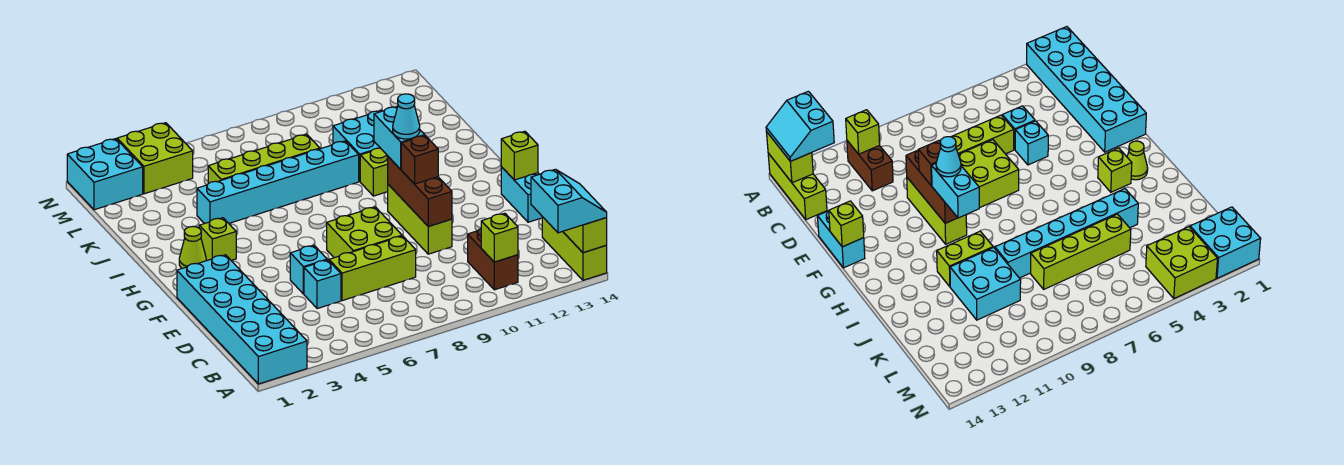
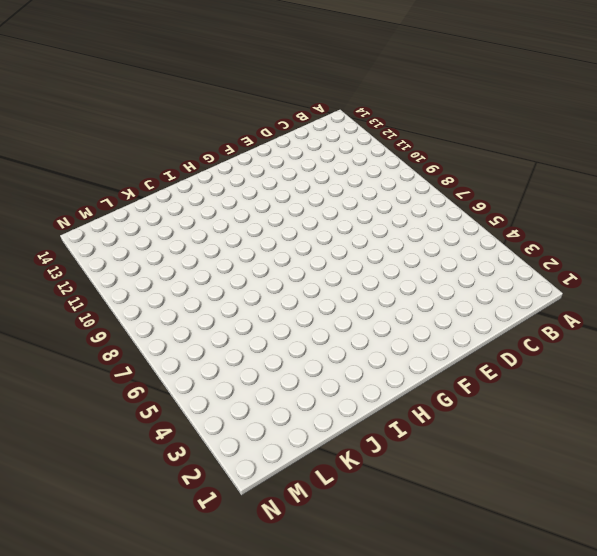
none -> cyan 2x6 brick [177,255,307,384]
none -> lime 1x3 brick [542,217,607,280]
none -> brown 1x2 brick [468,229,518,290]

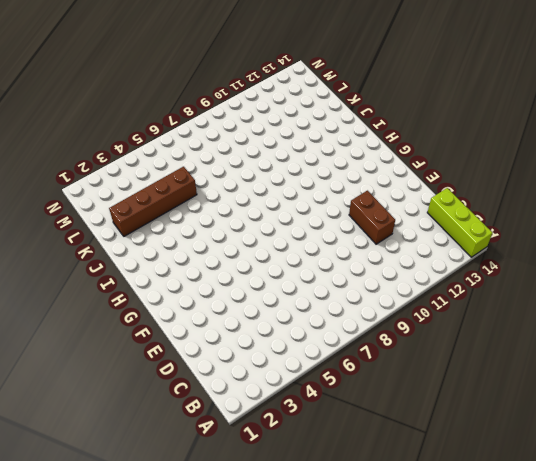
brown 1x2 brick [349,191,395,244] -> brown 1x2 brick moved to [468,229,518,290]
brown 1x4 brick [109,167,197,236] -> lime 1x4 brick [208,134,320,183]
none -> cyan 2x6 brick [177,255,307,384]
none -> cyan 1x1 brick [304,260,341,309]
none -> lime 1x3 brick [329,236,416,301]

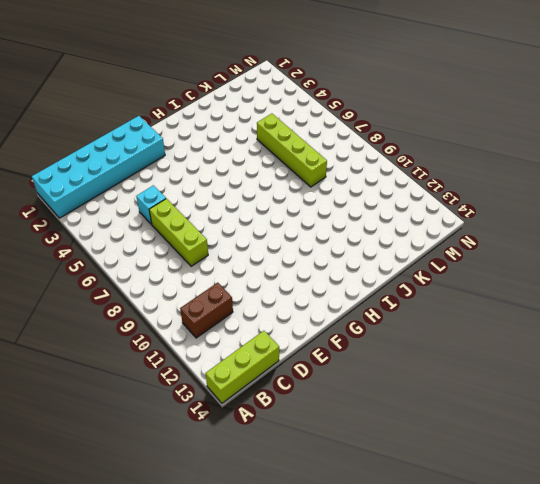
none -> cyan 1x1 brick [290,245,327,294]
none -> lime 2x2 brick [327,207,402,258]
none -> lime 1x3 brick [388,184,452,254]

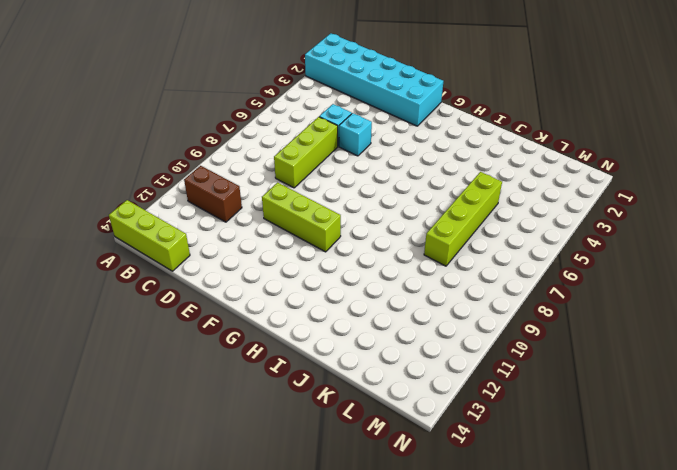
none -> lime 2x2 brick [327,207,402,258]
none -> cyan 1x2 brick [501,167,542,222]
none -> lime 1x1 cone [179,227,206,268]

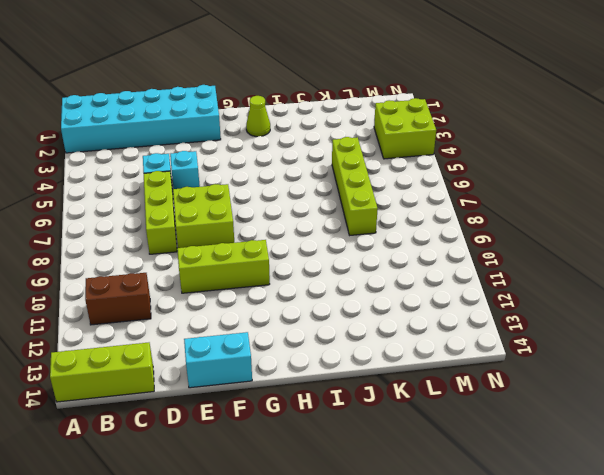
none -> lime 1x1 brick [199,218,236,261]
none -> lime 1x2 brick [360,148,388,196]
none -> cyan 1x6 brick [197,141,359,224]

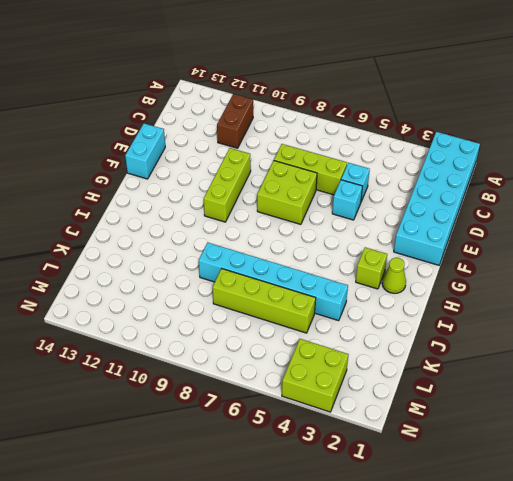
none -> lime 1x3 brick [542,217,607,280]
none -> lime 1x2 brick [360,148,388,196]
none -> cyan 2x2 brick [333,110,382,181]

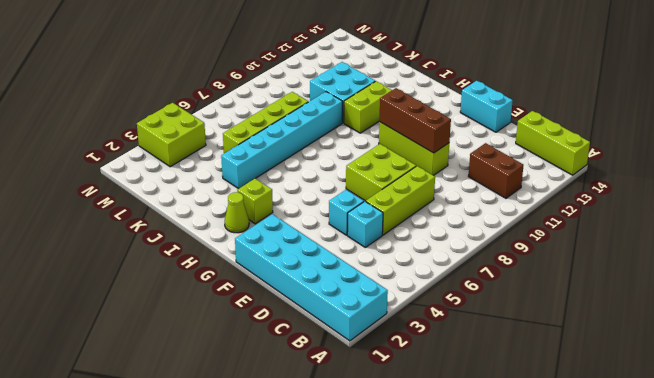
none -> cyan 2x2 brick [67,139,143,210]
none -> lime 1x2 brick [563,218,607,253]
none -> lime 1x1 brick [481,213,518,262]

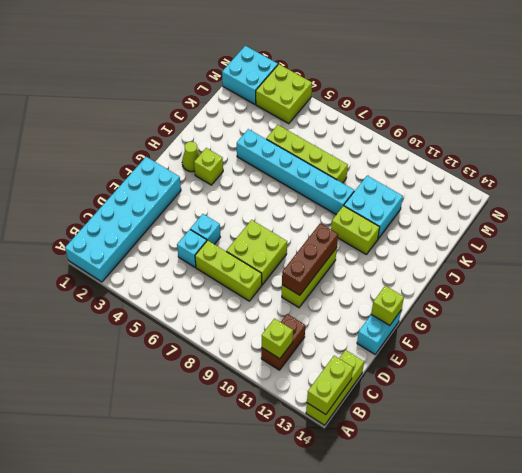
none -> cyan 2x2 slope [531,169,607,233]
none -> brown 1x1 brick [401,136,438,184]
none -> cyan 1x2 brick [374,106,425,169]

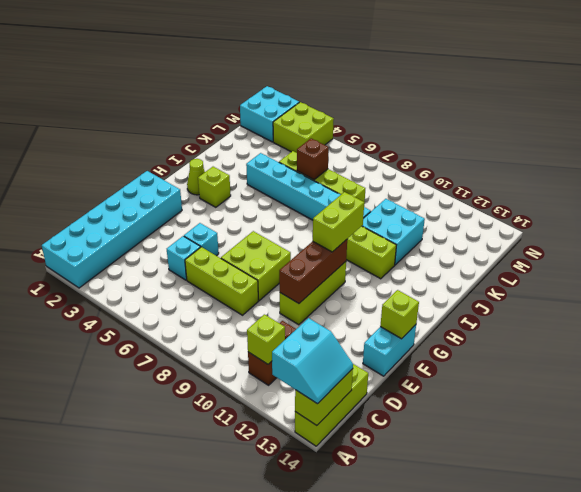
lime 1x2 brick [313,192,364,252] -> cyan 1x2 brick [374,106,425,169]
brown 1x1 brick [297,138,329,180] -> brown 1x1 brick moved to [401,136,438,184]
none -> cyan 1x1 cone [393,94,420,139]

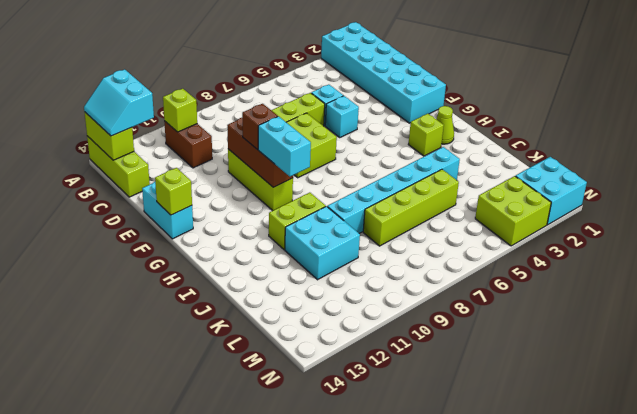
none -> cyan 1x1 cone [393,94,420,139]

